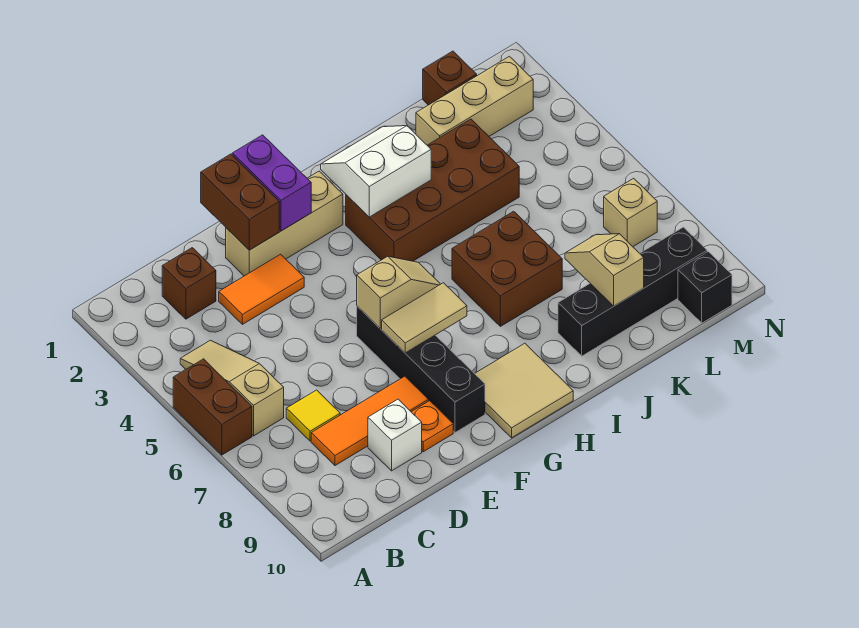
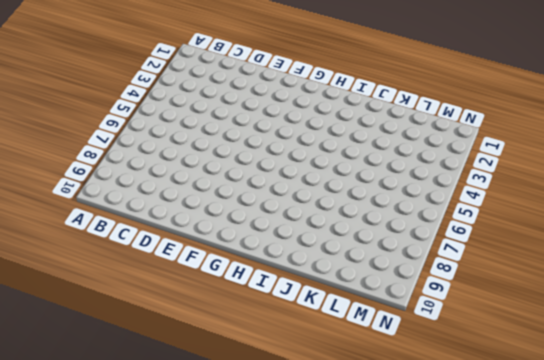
none -> brown 1x2 brick [173,359,252,455]
none -> tan 1x3 slope [180,340,284,436]
none -> brown 1x1 brick [162,248,216,319]

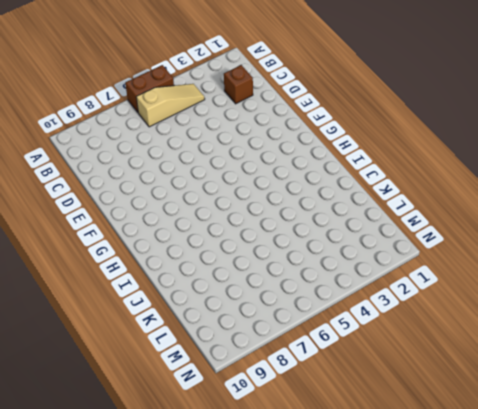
none -> yellow 1x1 tile [286,390,340,441]
none -> orange 1x3 tile [311,376,429,465]
none -> orange 1x2 tile [219,254,304,324]

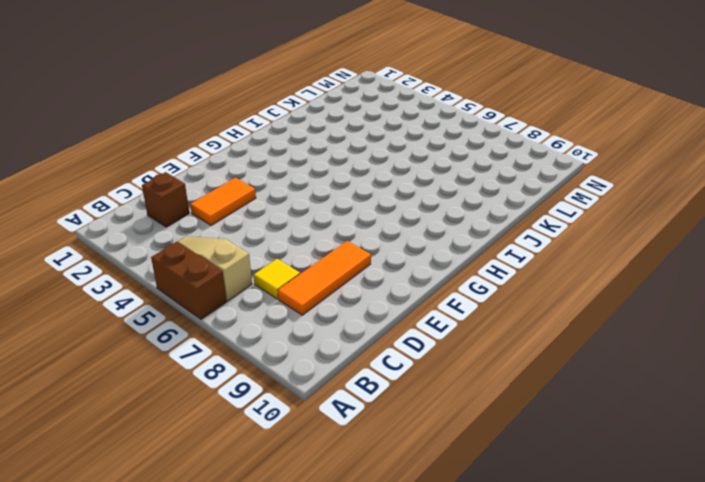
none -> white 1x1 brick [368,399,422,471]
none -> tan 1x3 brick [226,171,343,276]
none -> orange 1x1 plate [412,401,453,452]

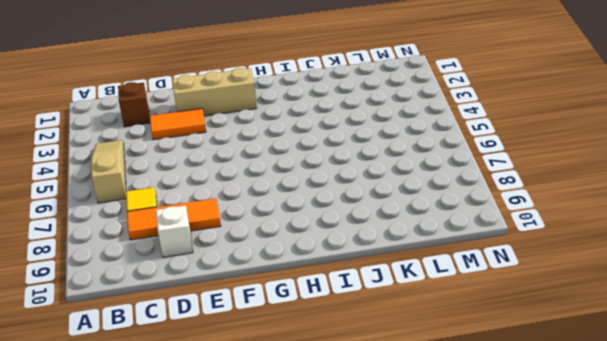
none -> brown 1x2 brick [173,359,252,455]
none -> orange 1x1 plate [412,401,453,452]
none -> black 1x4 brick [357,306,485,433]

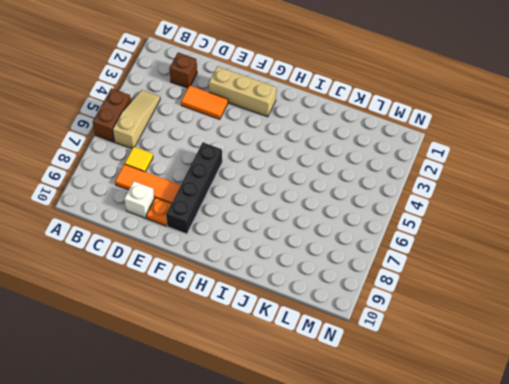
none -> tan 2x2 tile [475,343,573,438]
none -> brown 2x4 brick [346,119,519,261]
none -> brown 2x2 brick [452,211,562,326]

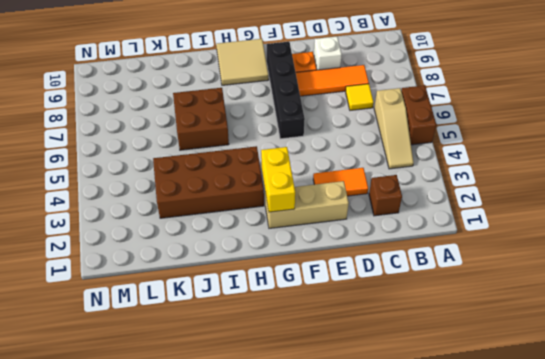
yellow 1x2 brick [261,147,295,212] -> none
none -> black 1x4 brick [558,227,707,356]
none -> tan 1x3 brick [416,56,533,145]
none -> brown 1x1 brick [423,51,477,105]

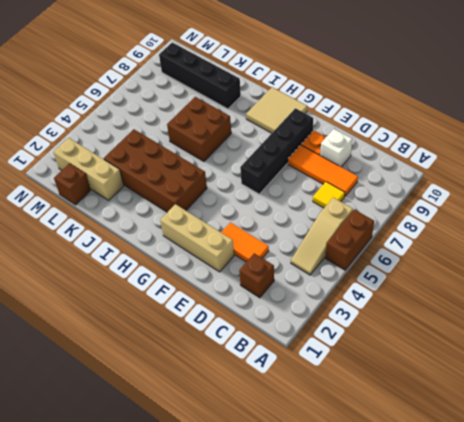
none -> tan 1x1 brick [604,178,657,247]
none -> black 1x1 brick [678,252,732,323]
none -> brown 1x2 brick [201,154,279,250]

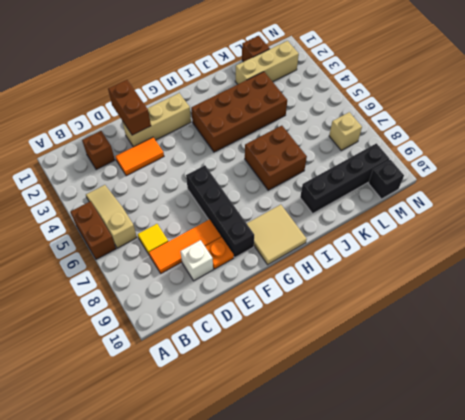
none -> purple 1x2 brick [232,135,311,231]
none -> tan 1x2 slope [357,256,440,329]
none -> tan 1x2 tile [382,283,467,353]

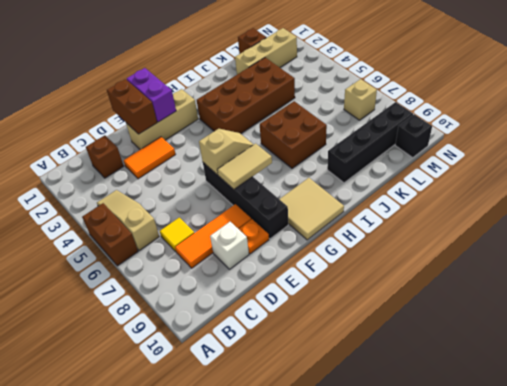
none -> white 2x2 slope [321,126,431,217]
none -> tan 1x2 slope [565,234,644,306]

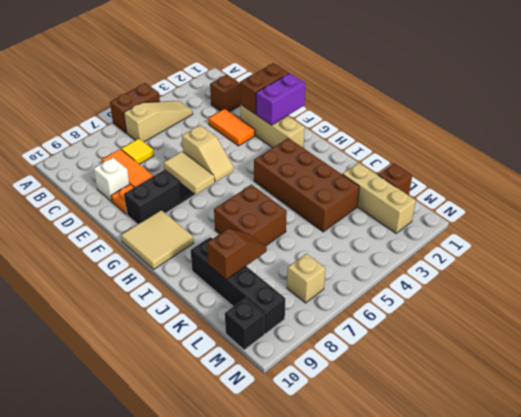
brown 1x2 slope [207,229,267,280] -> tan 1x2 slope [565,234,644,306]
none -> white 2x2 slope [321,126,431,217]

